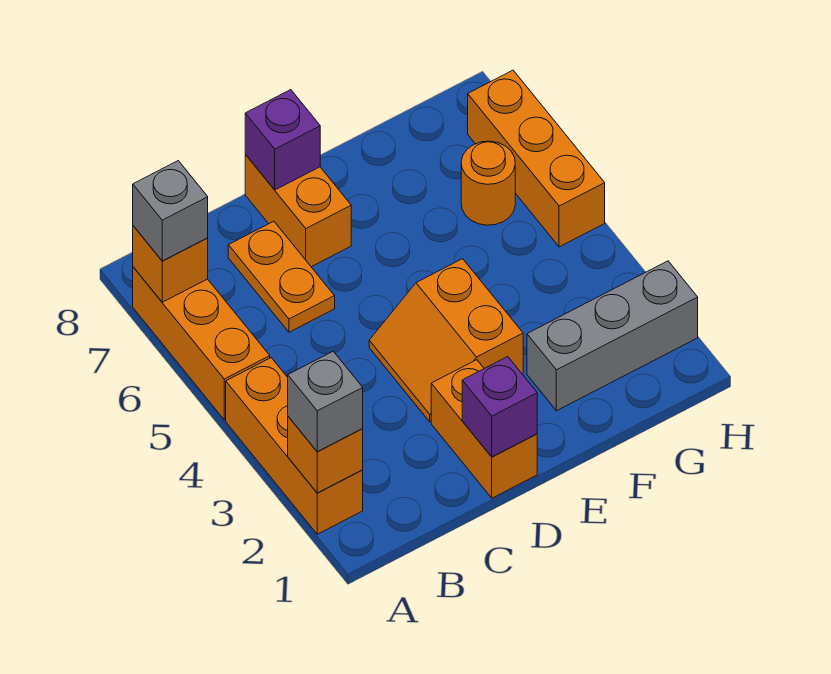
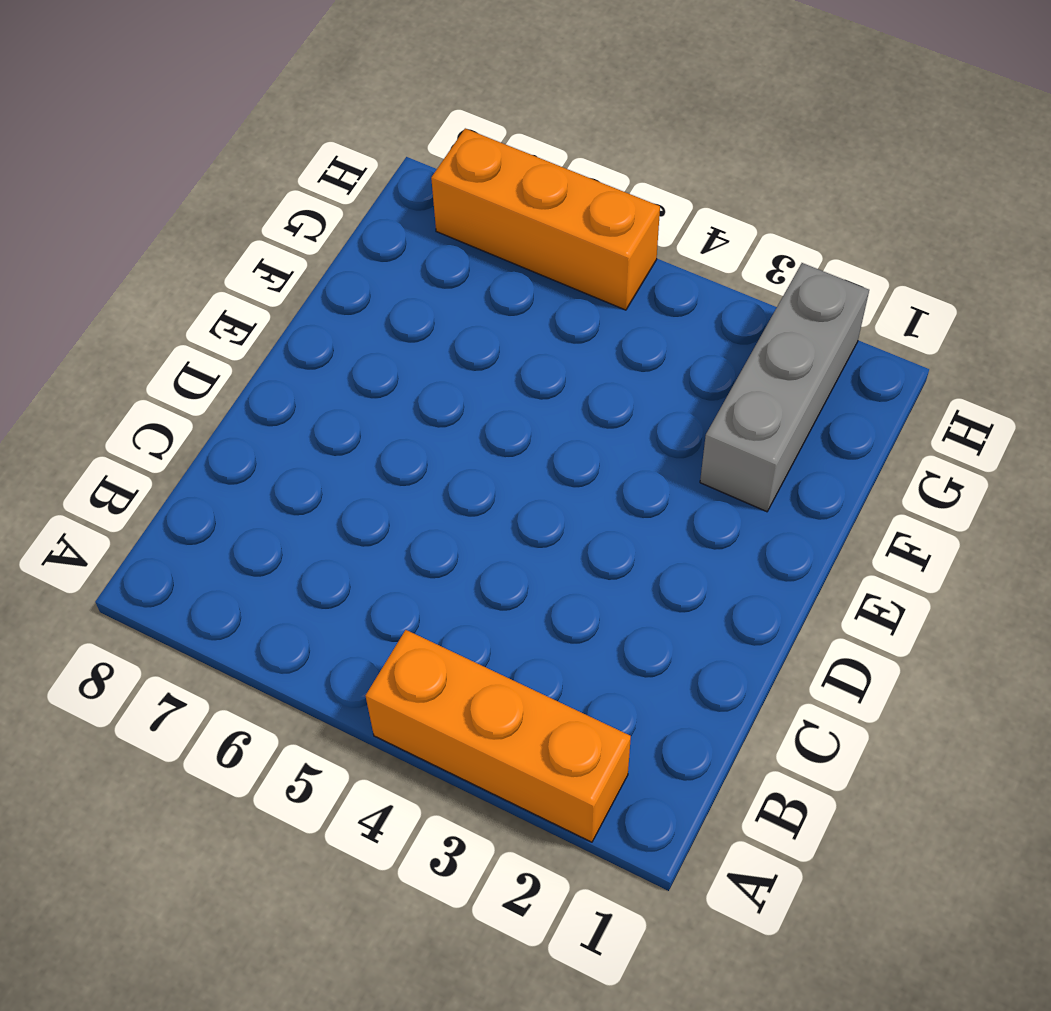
none -> orange 1x3 brick [133,267,270,420]
none -> orange 1x2 plate [228,221,335,332]
none -> orange 1x2 brick [431,360,537,498]

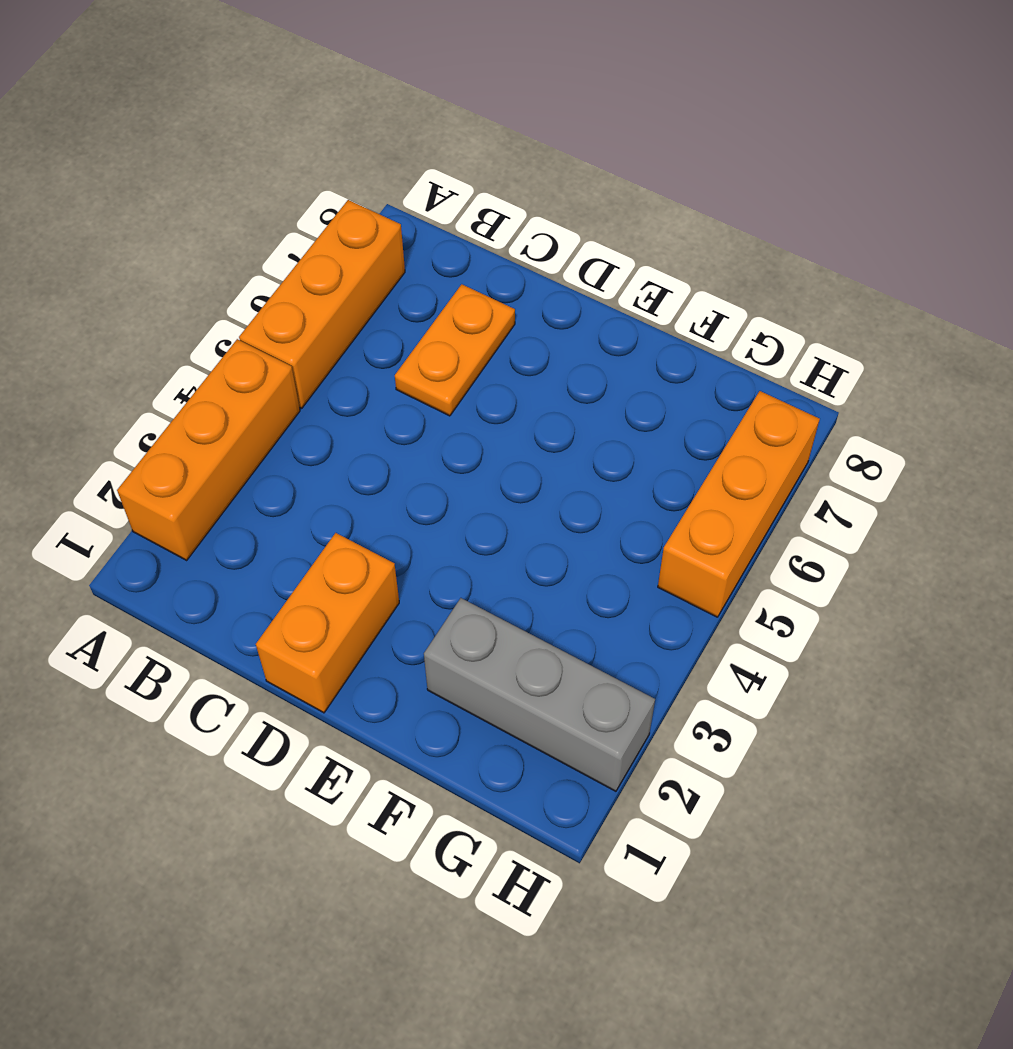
none -> orange 2x2 slope [369,259,523,422]
none -> orange 1x2 brick [245,155,351,267]
none -> orange 1x1 round brick [461,141,515,225]

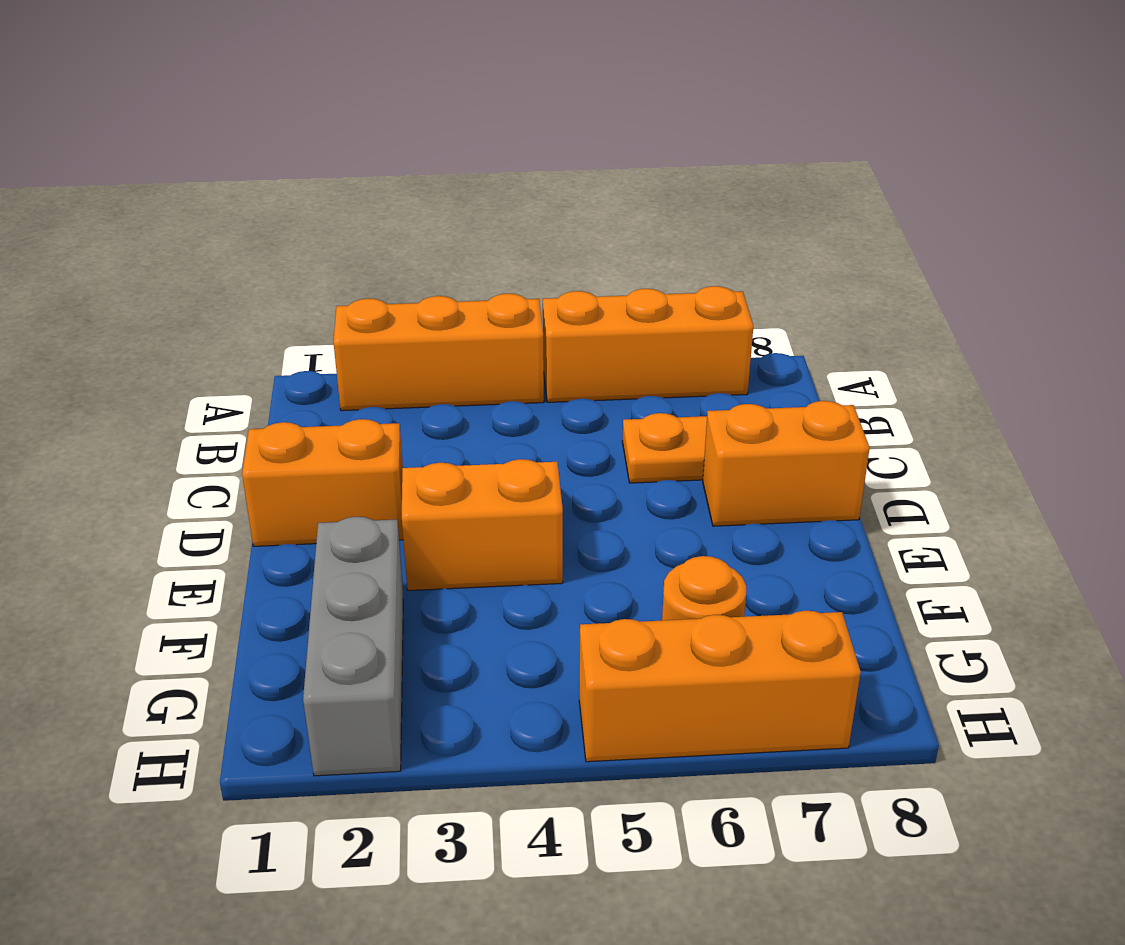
none -> orange 1x1 brick [288,417,363,493]
none -> orange 1x1 brick [133,226,208,302]
none -> purple 1x1 brick [462,357,537,457]

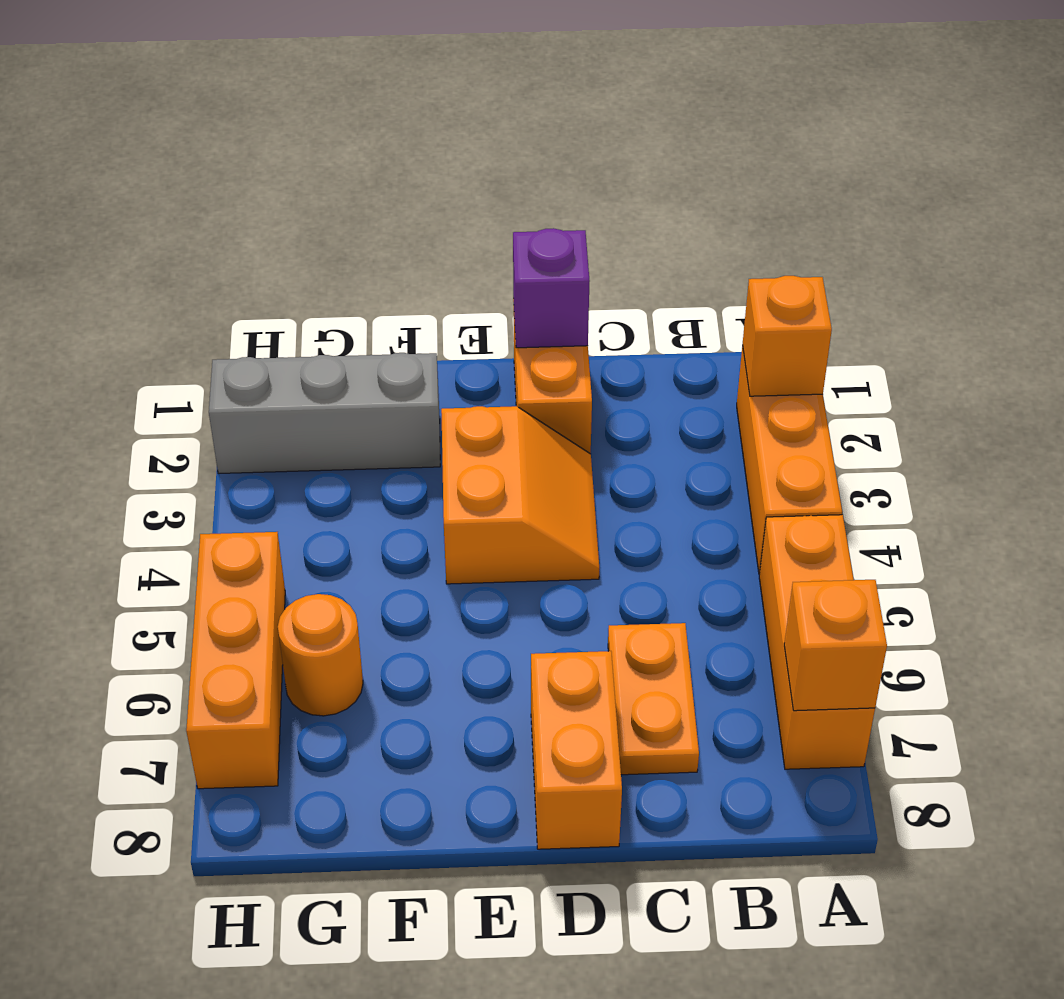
none -> purple 1x1 brick [245,90,320,190]
none -> grey 1x1 brick [288,351,363,452]
none -> grey 1x1 brick [133,161,208,261]

